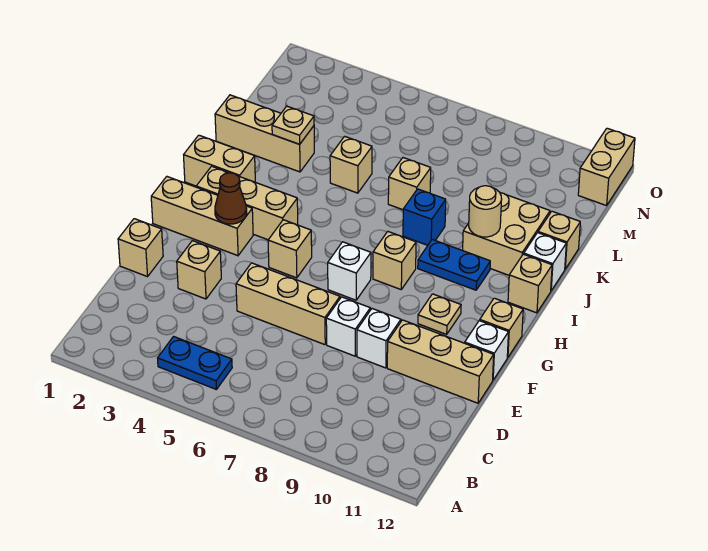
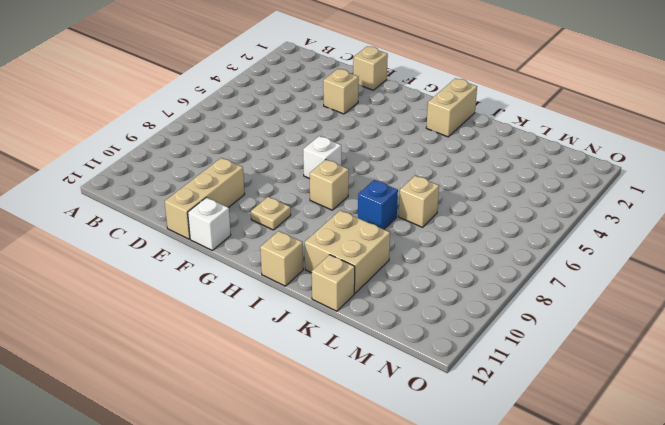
none -> blue 1x2 plate [158,337,232,390]
none -> tan 1x3 brick [236,263,340,345]
none -> white 1x1 brick [326,297,370,356]

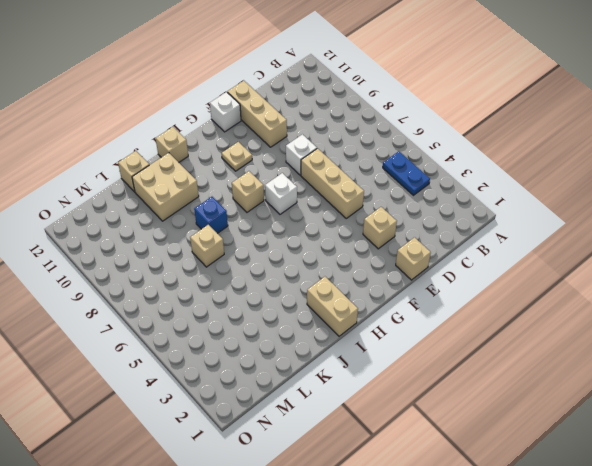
none -> white 1x1 brick [357,309,401,368]
none -> tan 1x3 brick [151,177,253,256]
none -> tan 1x1 brick [268,220,312,278]

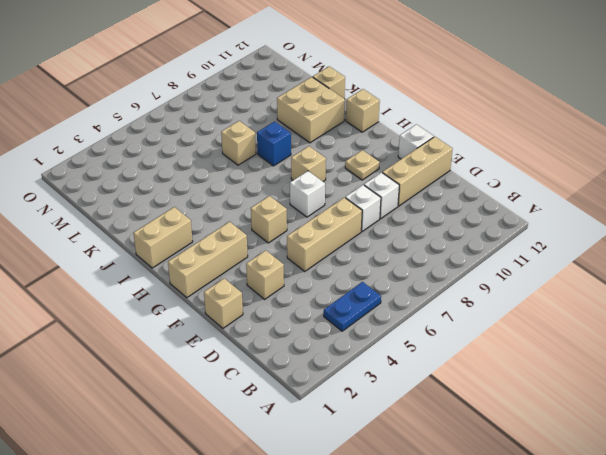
none -> tan 1x1 brick [480,298,523,358]
none -> tan 1x3 brick [196,166,298,240]
none -> blue 1x2 plate [418,240,490,290]

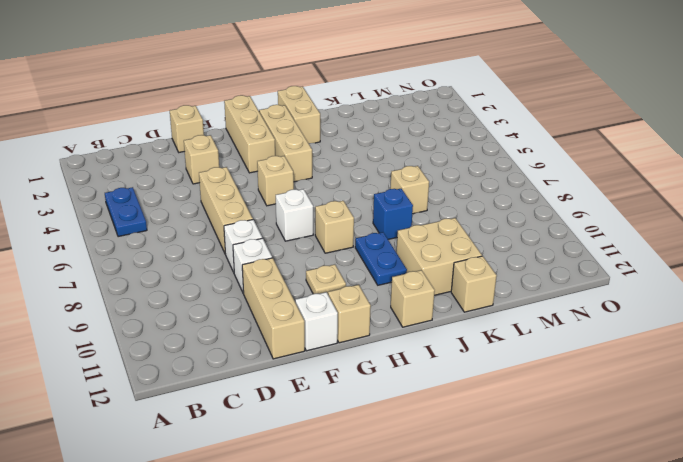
none -> white 1x1 brick [524,233,566,290]
none -> tan 1x3 brick [215,95,314,172]
none -> tan 1x1 brick [330,136,372,193]

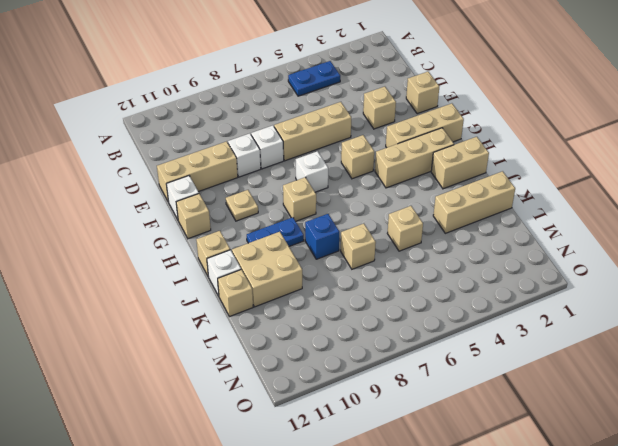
none -> tan 1x2 brick [578,128,635,206]
none -> brown 1x1 cone [215,173,247,224]
none -> tan 1x1 round brick [469,186,502,237]

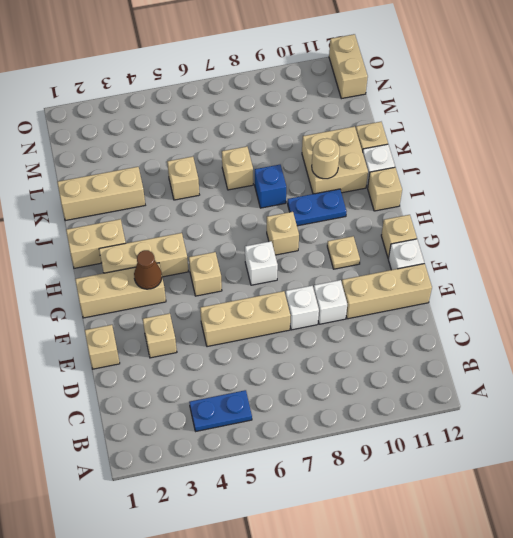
none -> tan 1x1 plate [272,106,314,144]

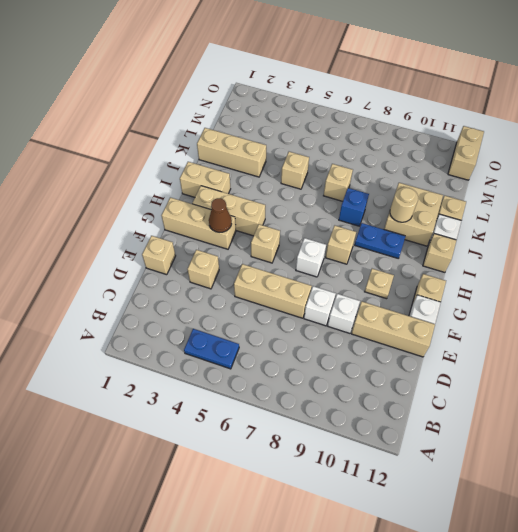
none -> tan 1x1 plate [272,106,314,144]

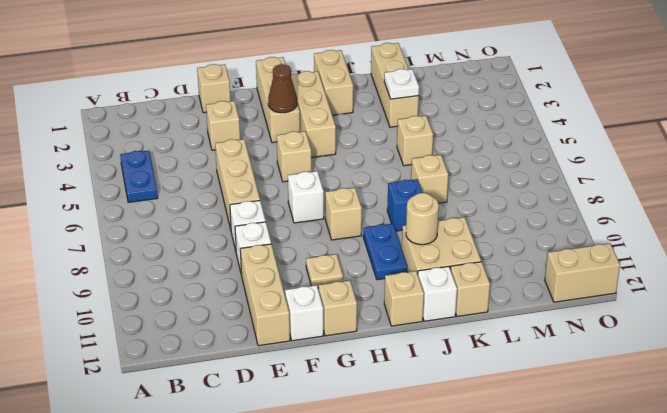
white 1x1 plate [384,69,419,99] -> tan 1x1 plate [272,106,314,144]

